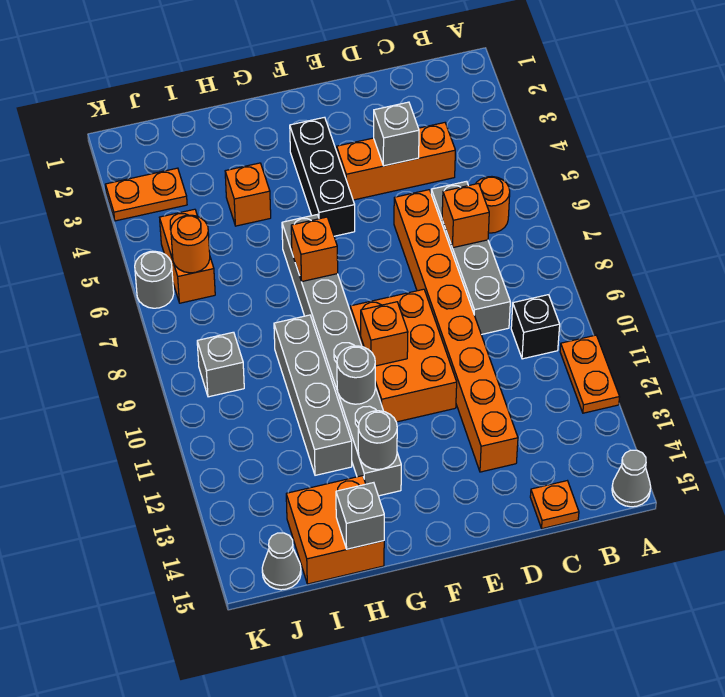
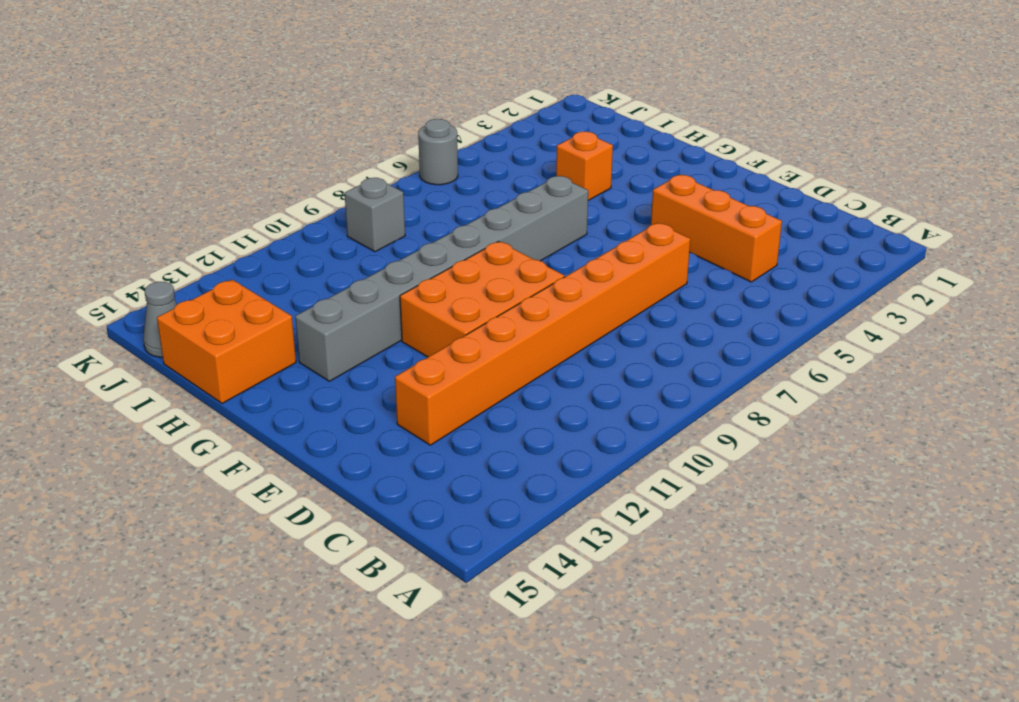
none -> orange 1x2 plate [560,335,620,413]
none -> grey 1x1 cone [612,450,651,507]
none -> orange 1x1 round brick [476,177,510,233]

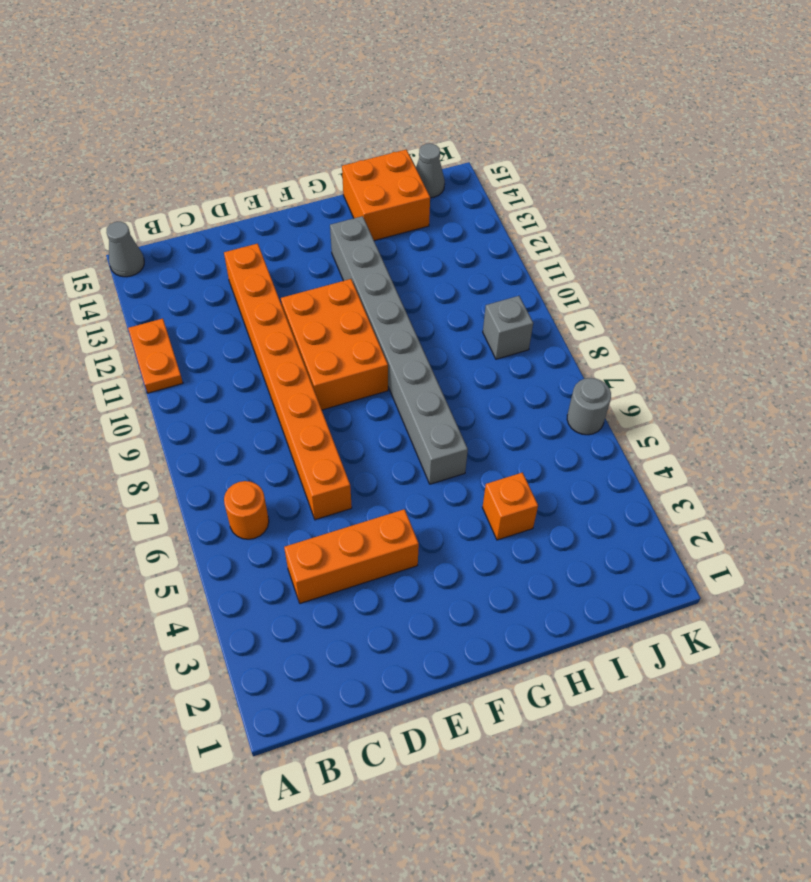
none -> black 1x1 brick [511,295,560,359]
none -> grey 1x4 brick [431,181,510,335]
none -> orange 1x1 plate [530,481,579,529]

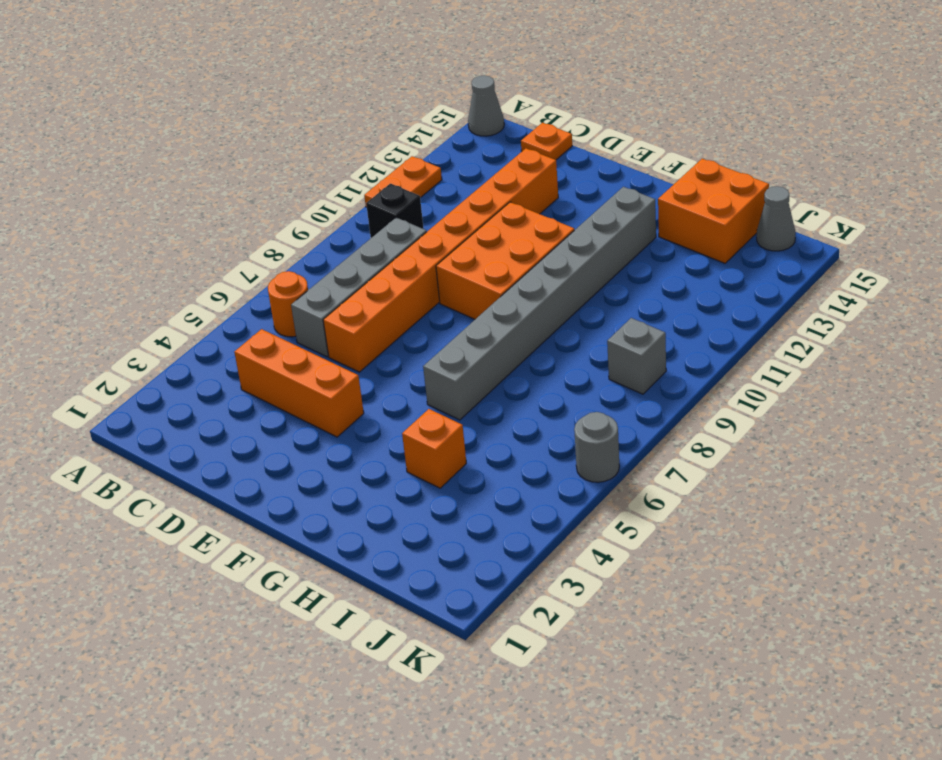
none -> black 1x3 brick [290,117,355,236]
none -> grey 1x4 brick [274,315,352,475]
none -> orange 1x2 plate [105,168,187,221]

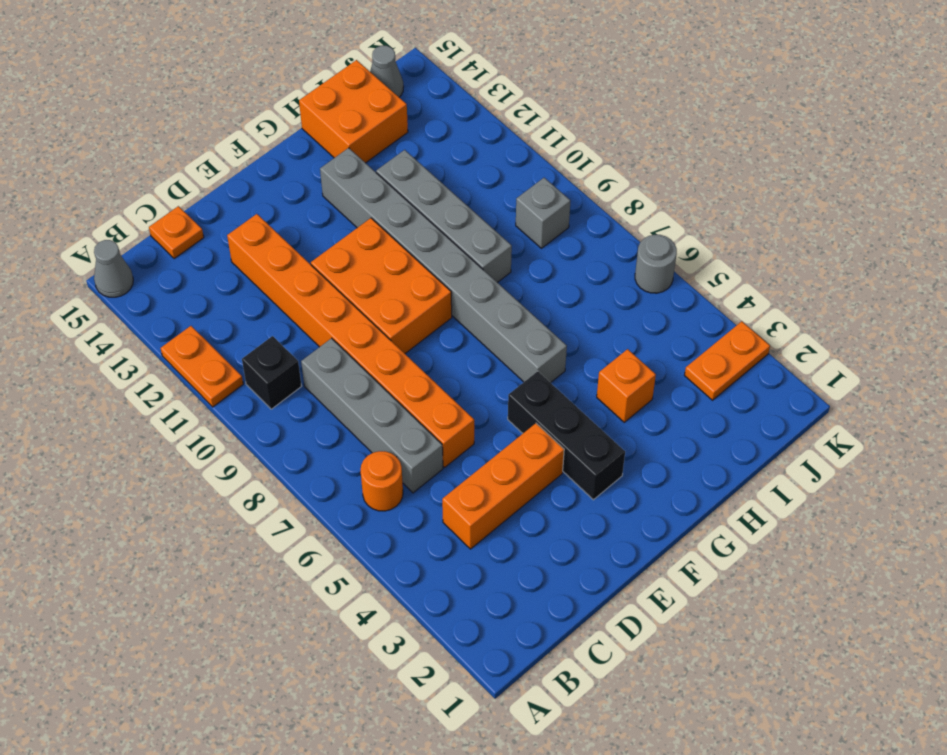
none -> orange 1x2 brick [159,209,215,303]
none -> orange 1x1 brick [442,183,489,248]
none -> grey 1x1 brick [374,102,419,166]

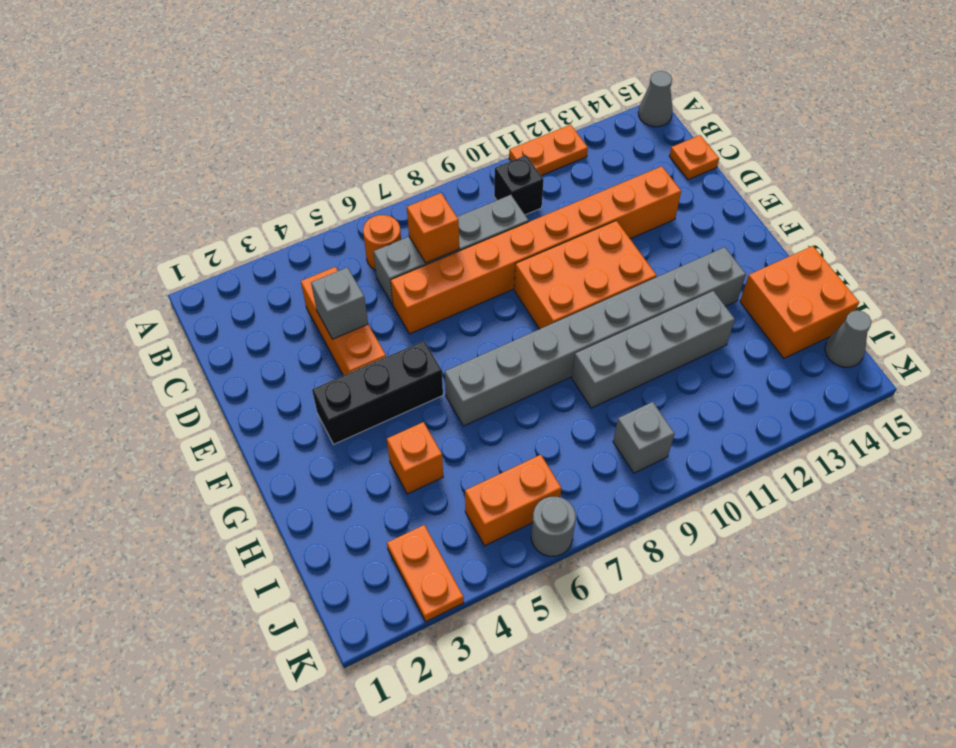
none -> orange 1x1 brick [361,302,408,366]
none -> orange 1x1 brick [291,217,338,281]
none -> grey 1x1 round brick [337,346,375,404]

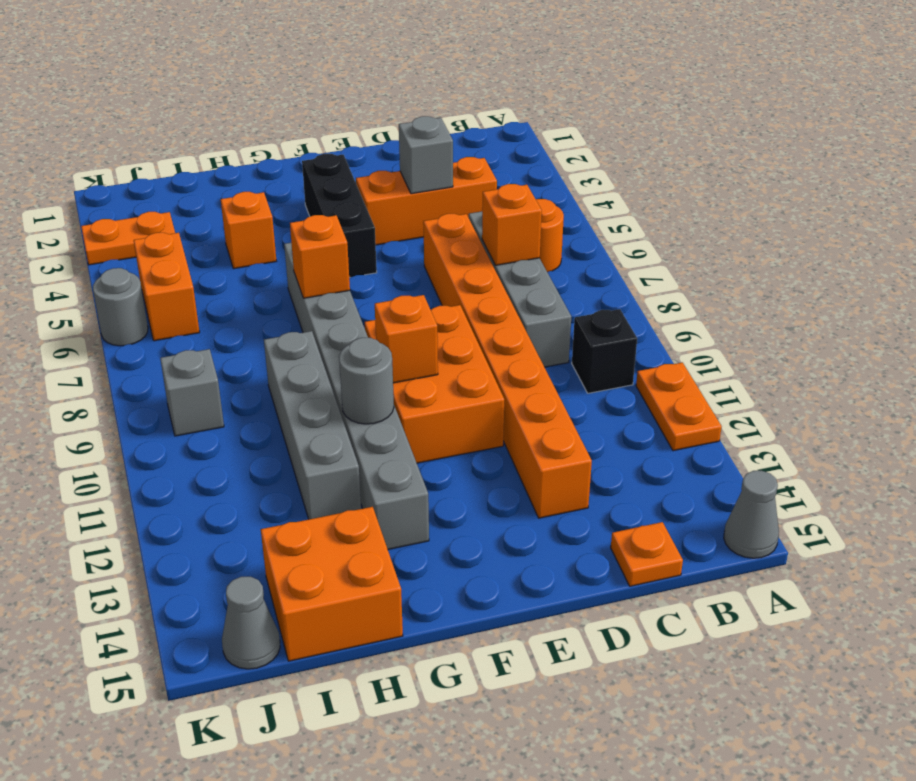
none -> grey 1x1 round brick [358,411,397,469]
none -> grey 1x1 brick [336,483,384,549]
none -> orange 1x1 round brick [171,215,210,273]

